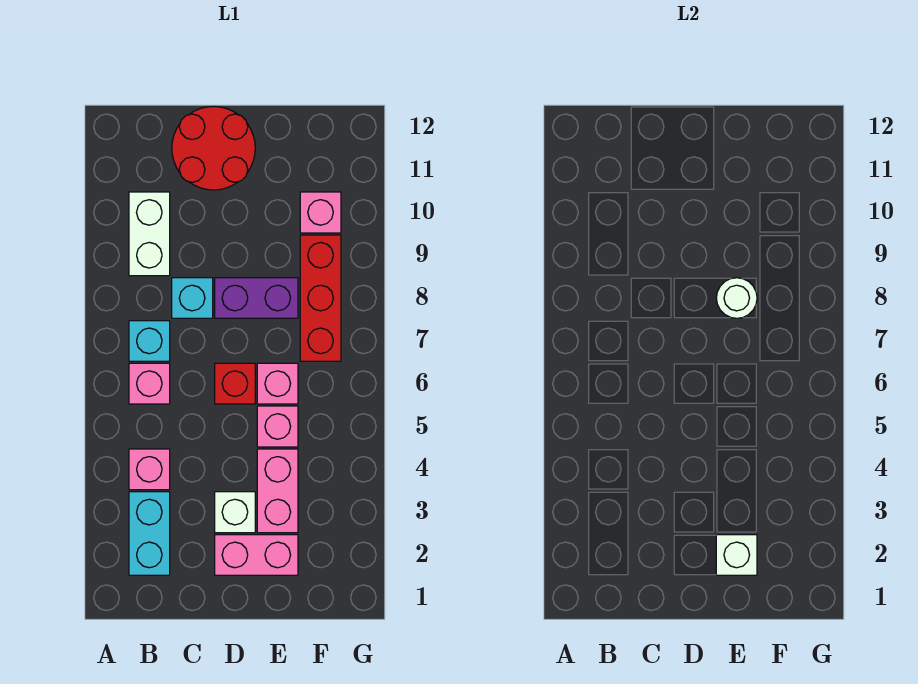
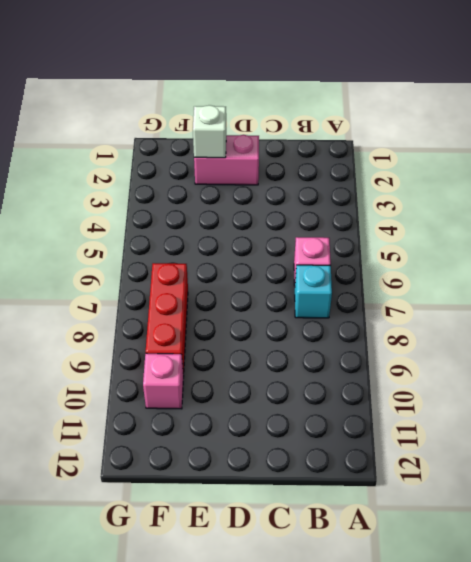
none -> cyan 1x2 brick [129,492,170,575]
none -> pink 1x1 brick [129,449,170,490]
none -> white 1x2 brick [129,192,170,276]

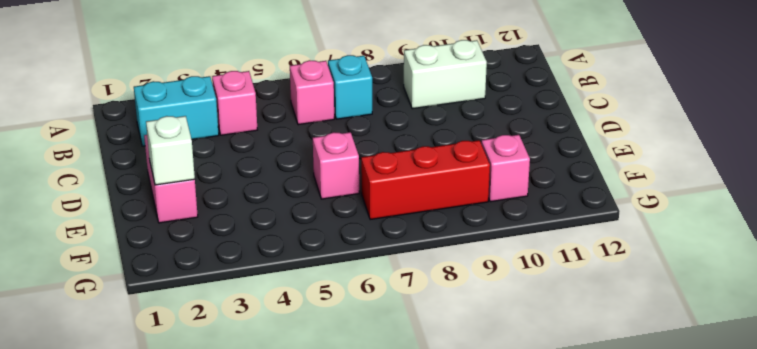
none -> cyan 1x1 brick [172,278,213,318]
none -> red 2x2 round brick [172,106,255,190]
none -> white 1x1 brick [215,492,255,533]

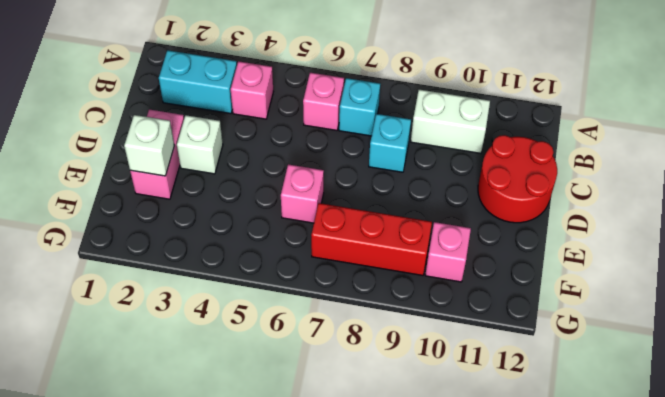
none -> red 1x1 brick [215,363,255,404]
none -> purple 1x2 brick [215,278,298,318]
none -> pink 1x2 brick [257,449,298,533]

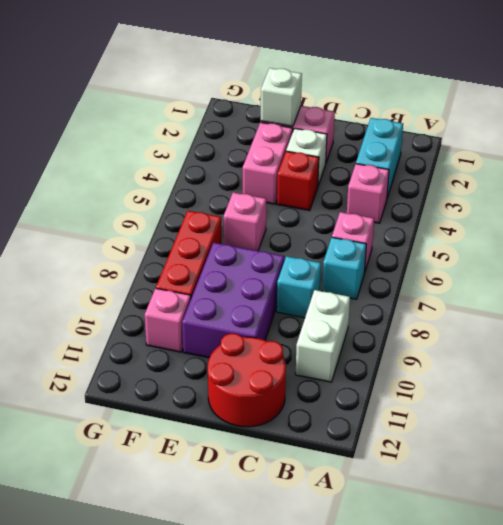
red 1x1 brick [277,151,319,211] -> red 1x1 brick moved to [215,363,255,404]
purple 2x3 brick [182,243,284,358] -> purple 1x2 brick [215,278,298,318]
none -> pink 1x1 brick [257,406,298,447]
none -> white 1x1 round brick [716,278,757,318]

